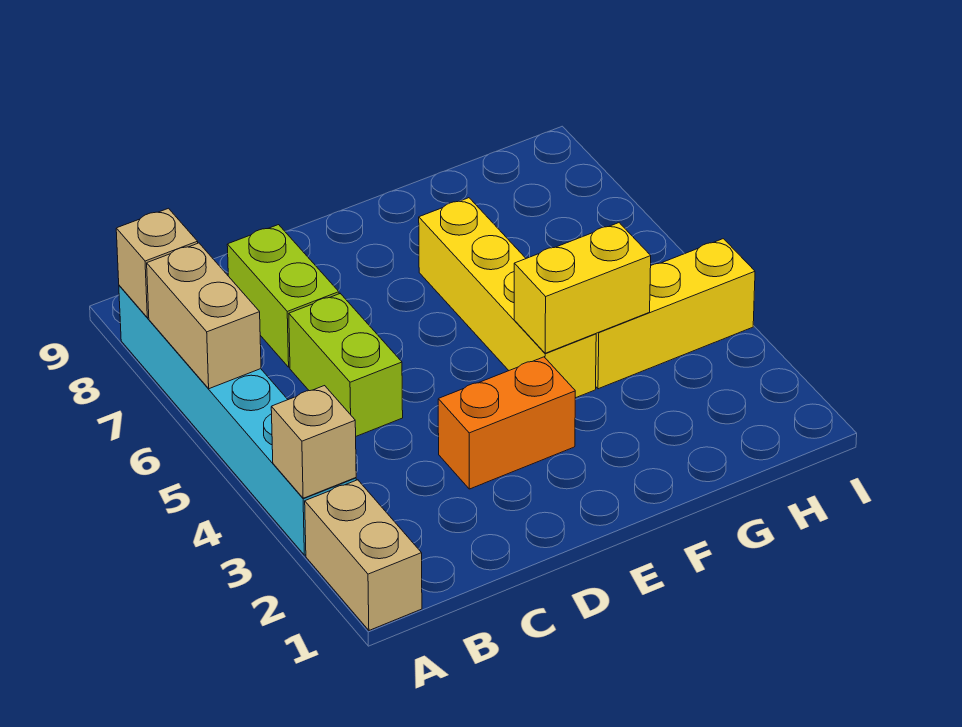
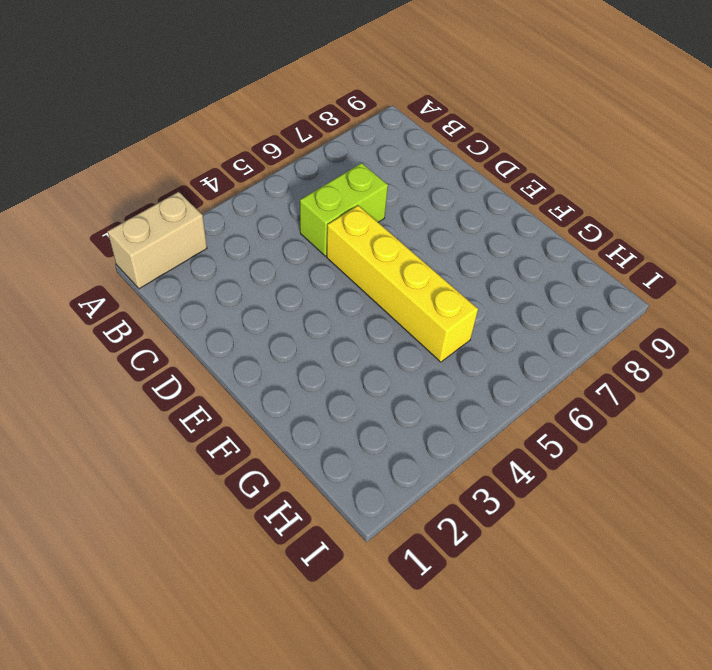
yellow 1x4 brick [327,206,478,362] -> yellow 1x4 brick turned to [419,198,596,398]
none -> cyan 1x6 brick [119,285,356,555]
none -> lime 1x2 brick [227,225,339,367]

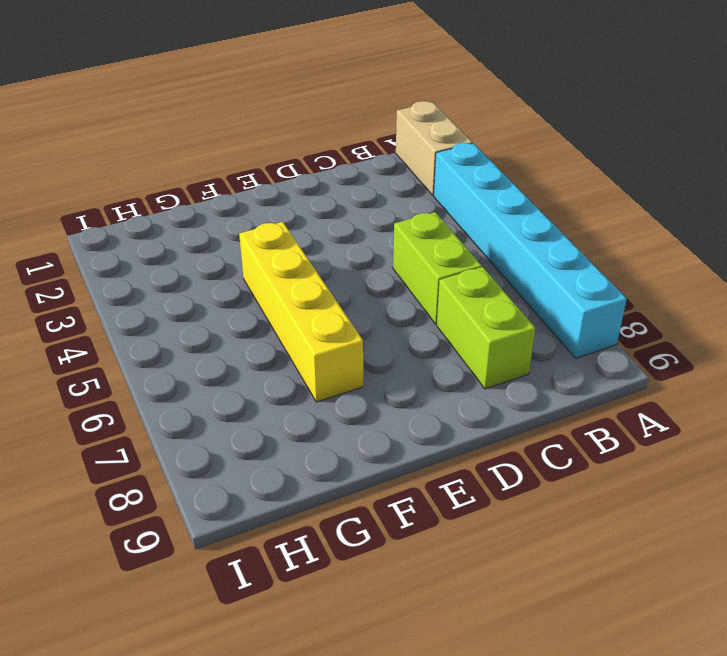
none -> orange 1x2 brick [438,357,575,489]
none -> yellow 1x3 brick [596,239,755,389]

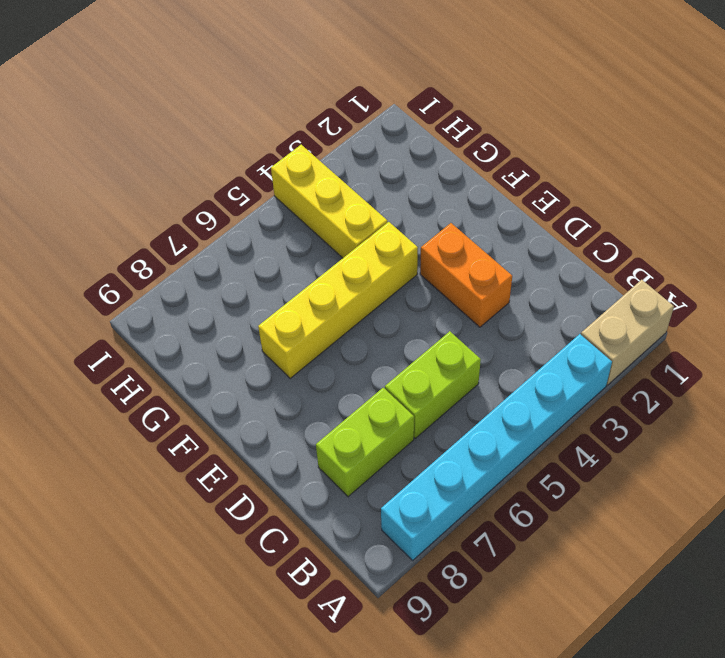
none -> tan 1x1 brick [271,386,356,498]
none -> tan 1x2 brick [147,243,261,389]

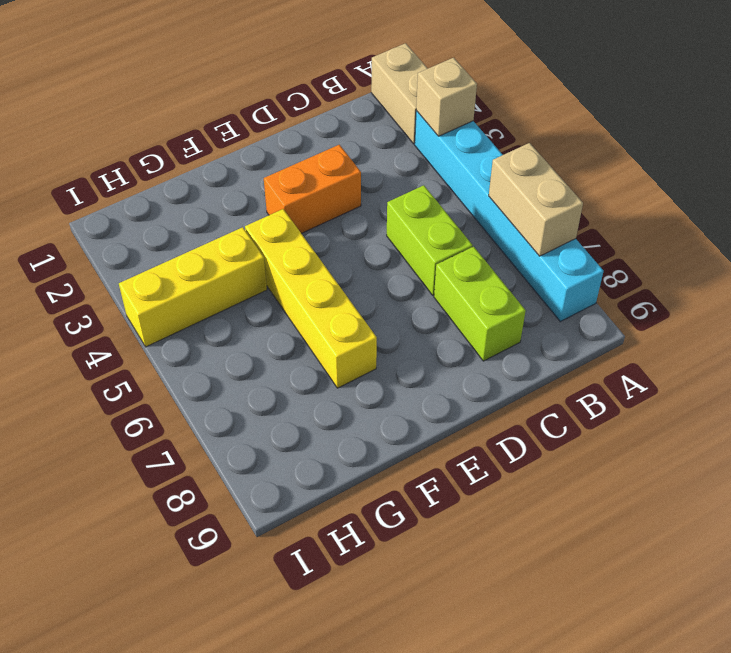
none -> tan 1x1 brick [116,208,198,318]
none -> yellow 1x2 brick [514,223,651,353]

